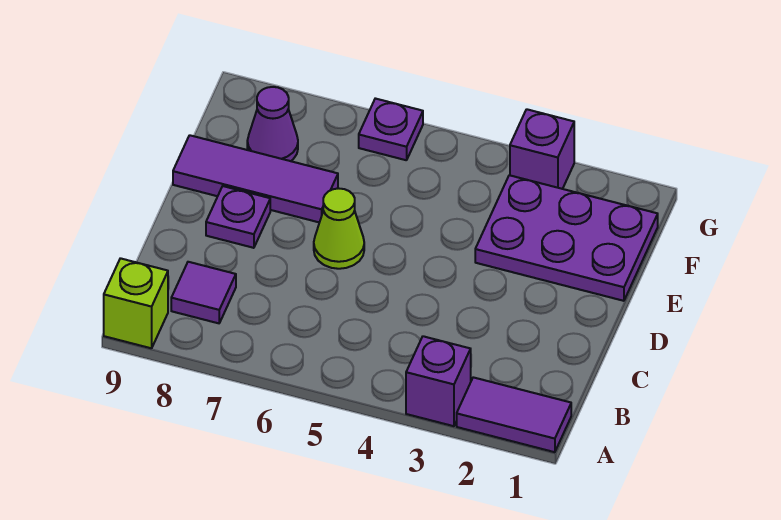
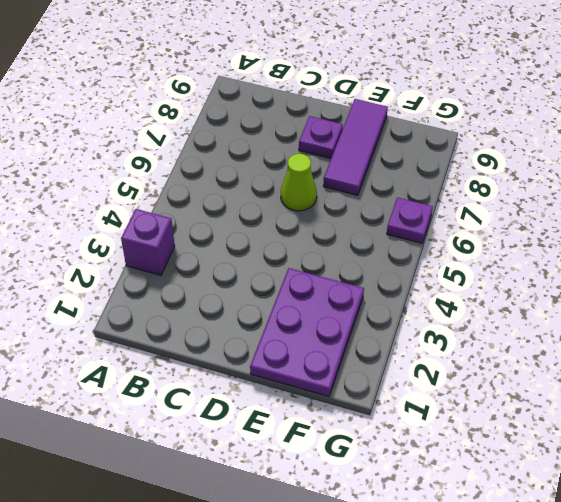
none -> purple 1x2 tile [457,377,571,452]
none -> lime 1x1 brick [104,258,168,348]

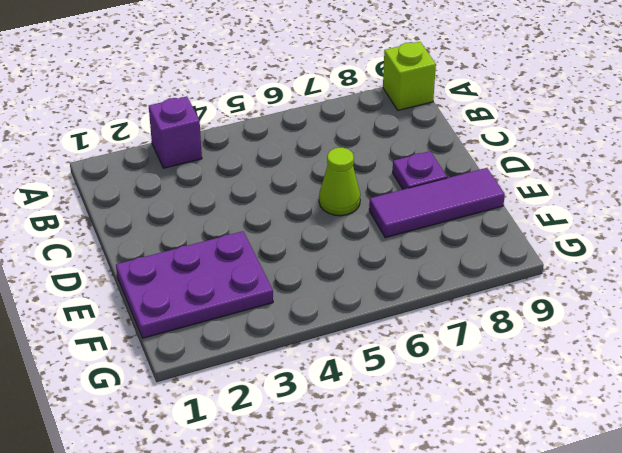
none -> purple 1x2 tile [457,377,571,452]
none -> purple 1x1 tile [171,262,236,323]

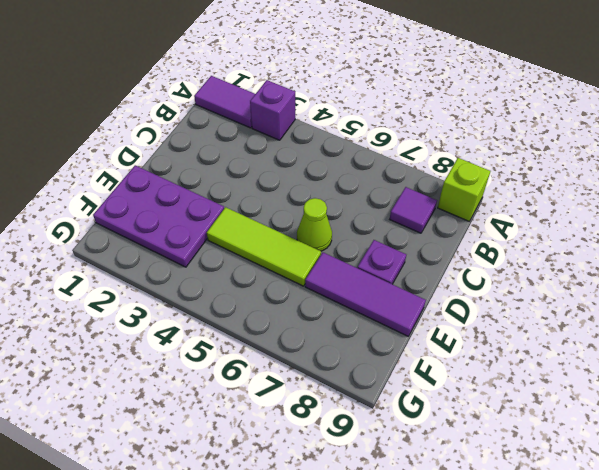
lime 1x3 tile [207,207,321,286] -> none
none -> purple 1x1 cone [247,87,298,161]
none -> purple 1x1 brick [510,109,574,189]

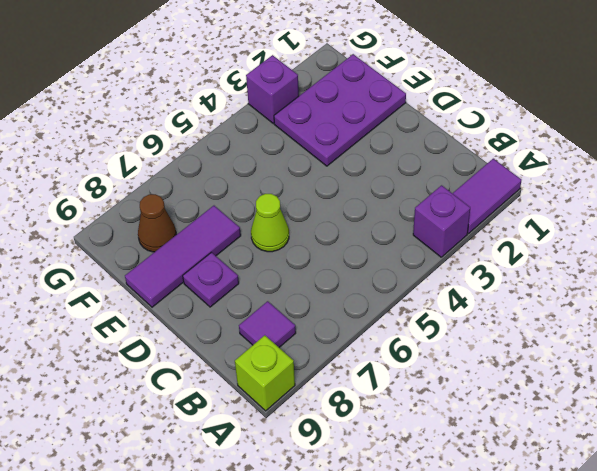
brown 1x1 cone [138,194,176,252] -> purple 1x1 cone [247,87,298,161]
none -> purple 1x1 plate [359,98,423,160]

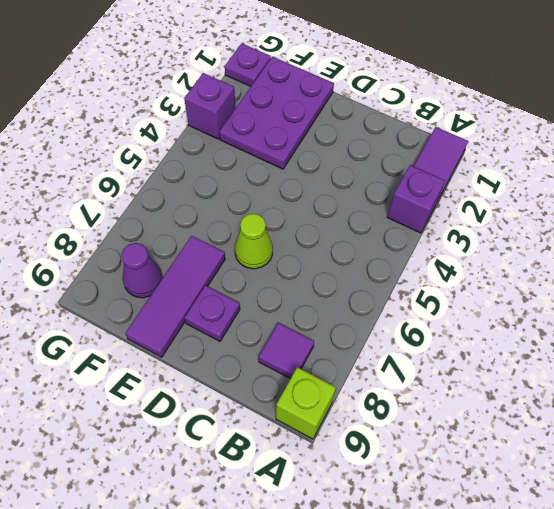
purple 1x1 plate [225,43,271,86] -> purple 1x1 plate moved to [359,98,423,160]

